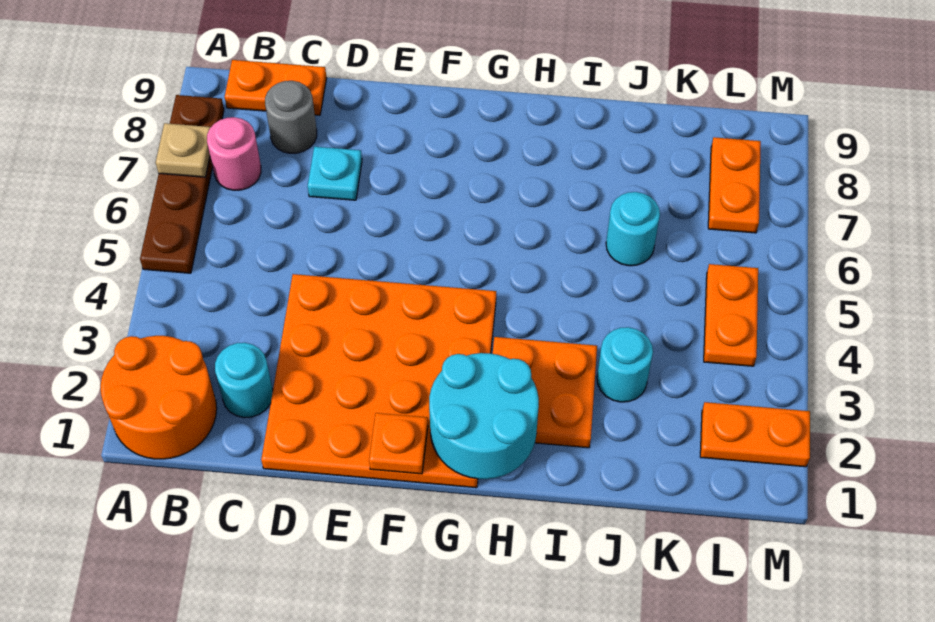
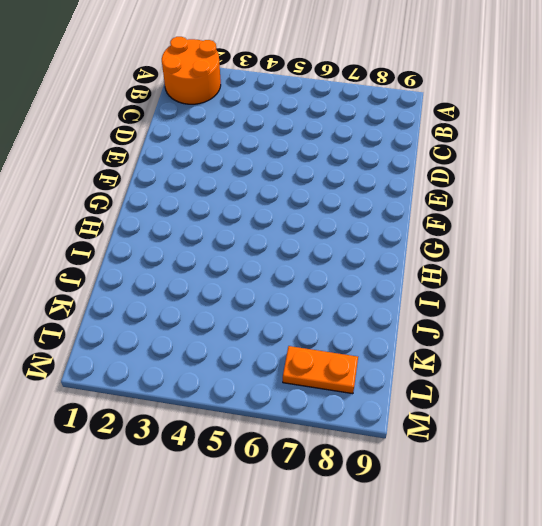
none -> brown 1x4 plate [140,95,224,273]
none -> pink 1x1 round brick [207,117,261,190]
none -> orange 1x2 plate [225,60,327,115]

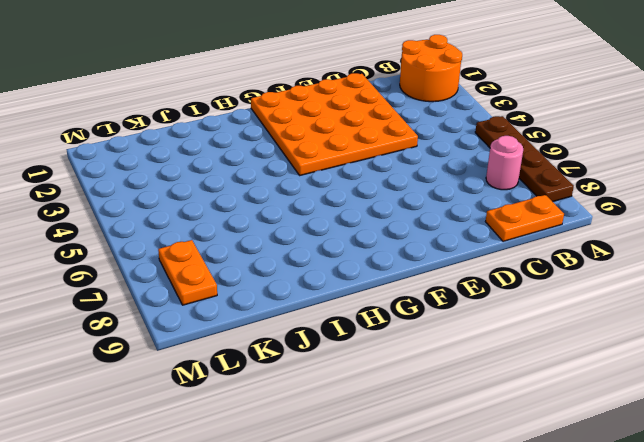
none -> cyan 1x1 round brick [215,343,273,417]
none -> grey 1x1 round brick [265,81,317,153]
none -> cyan 1x1 plate [308,147,362,200]

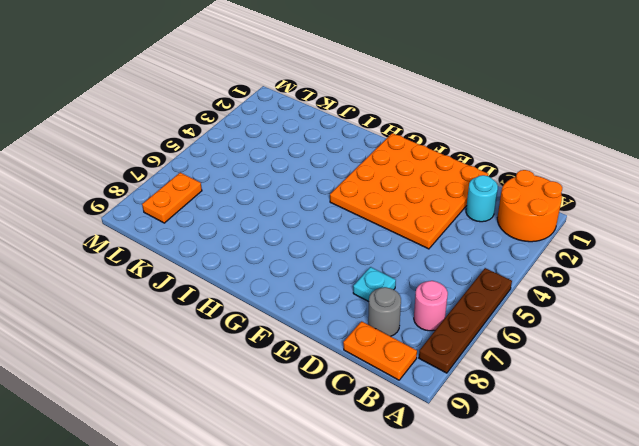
none -> orange 2x2 plate [493,337,597,448]
none -> cyan 1x1 round brick [597,327,653,402]
none -> cyan 1x1 round brick [606,192,660,266]

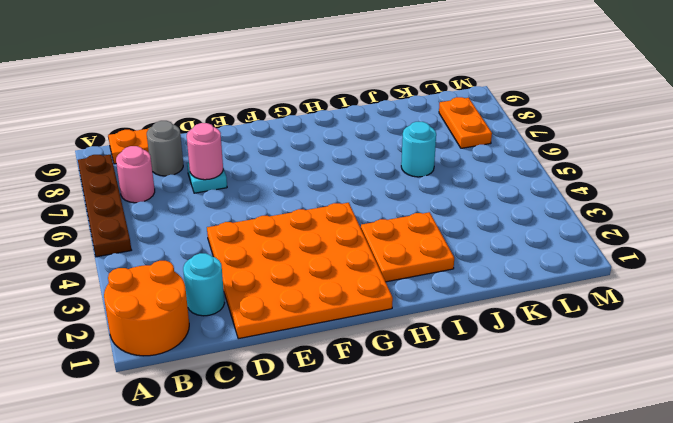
pink 1x1 round brick [187,123,223,180] -> none
none -> cyan 1x1 round brick [597,327,653,402]
none -> orange 1x2 plate [700,402,810,467]
none -> orange 1x2 plate [704,264,758,366]

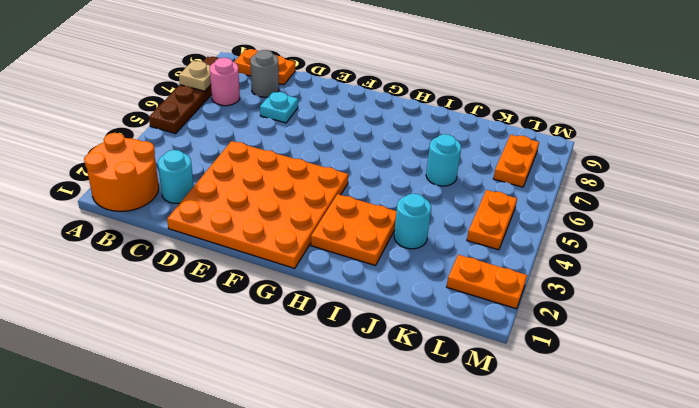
none -> orange 1x1 plate [369,413,428,474]
none -> cyan 2x2 round brick [429,353,539,479]

